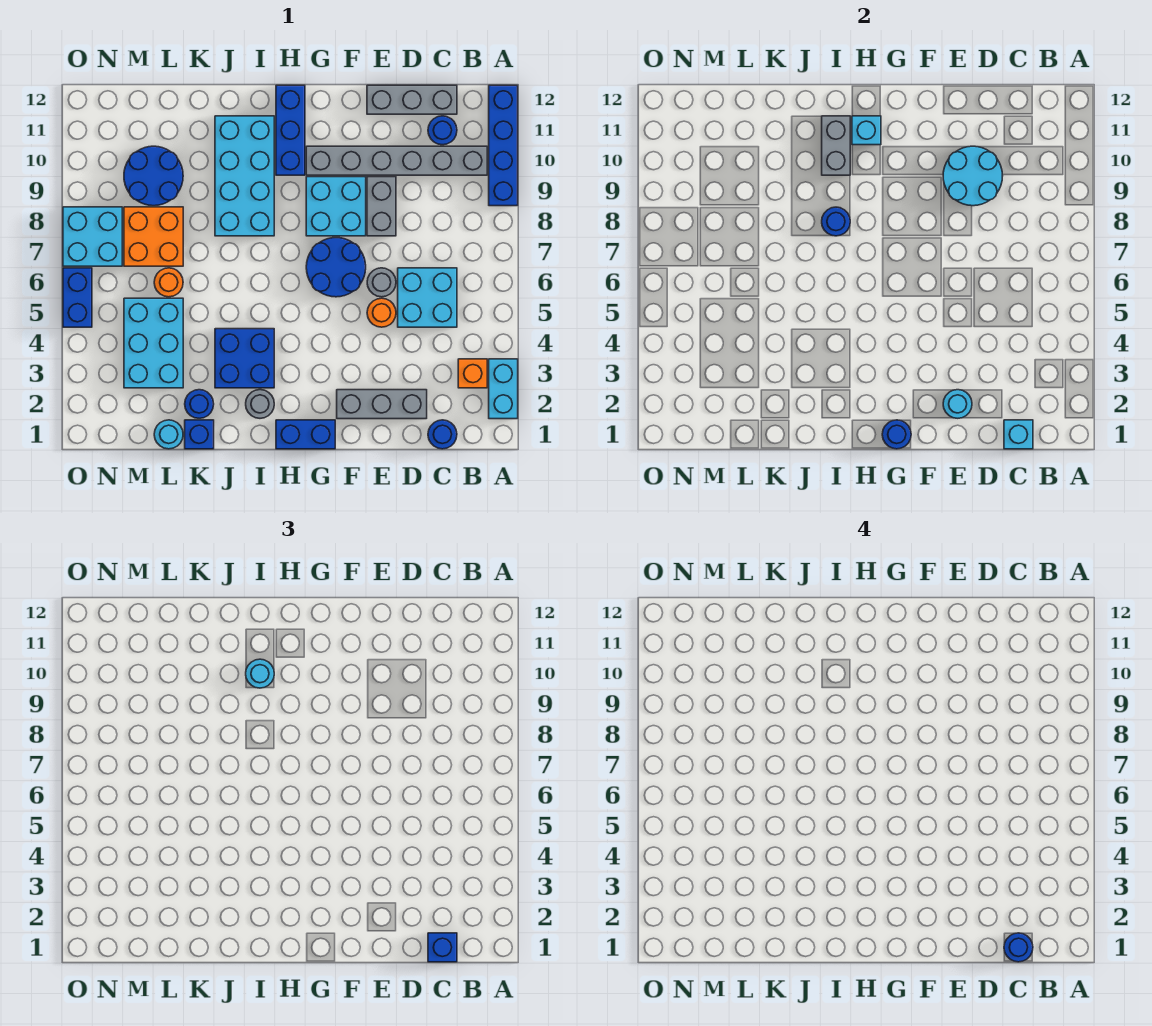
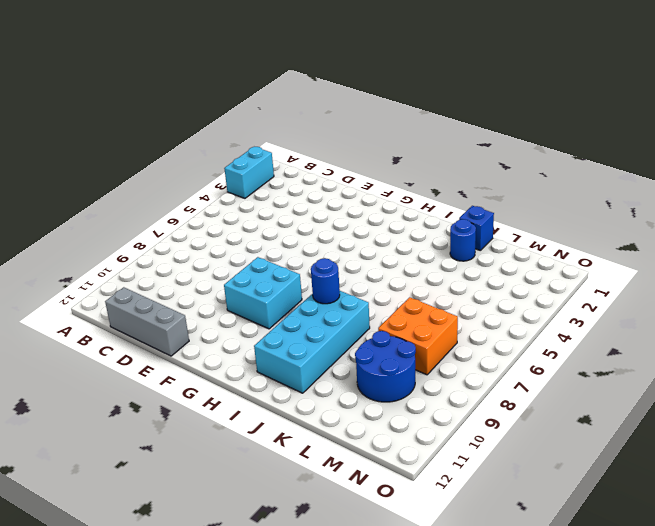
none -> blue 1x4 brick [489,85,518,206]
none -> orange 1x1 brick [458,359,487,388]
none -> grey 1x6 brick [306,146,487,175]
none -> blue 1x1 round brick [428,420,457,449]

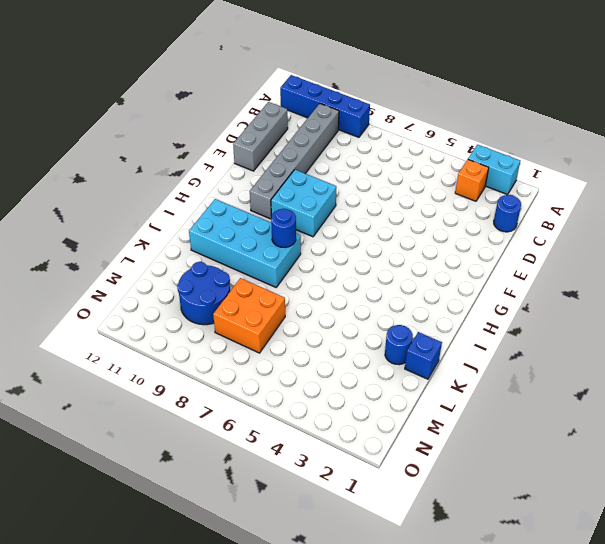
none -> cyan 2x2 brick [398,268,457,327]
none -> blue 1x1 round brick [428,116,457,145]
none -> grey 1x3 brick [337,390,427,419]
none -> orange 1x1 round brick [367,298,396,327]

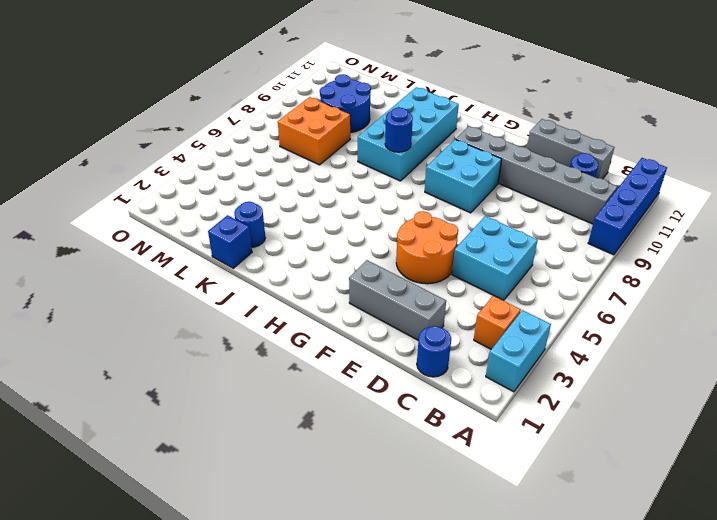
orange 2x2 round brick [396,211,458,284] -> orange 1x1 round brick [367,298,396,327]
none -> grey 1x1 round brick [367,268,396,297]
none -> grey 1x2 brick [367,177,396,236]
none -> blue 2x2 round brick [306,238,366,297]
none -> blue 1x2 brick [276,420,335,449]

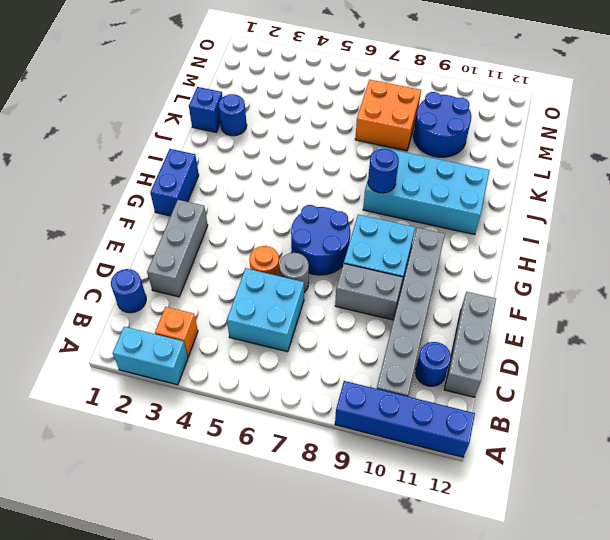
none -> blue 1x3 brick [276,85,305,175]
none -> grey 1x1 round brick [246,390,274,418]
none -> blue 2x2 brick [215,329,274,388]
none -> cyan 1x1 round brick [154,420,183,449]

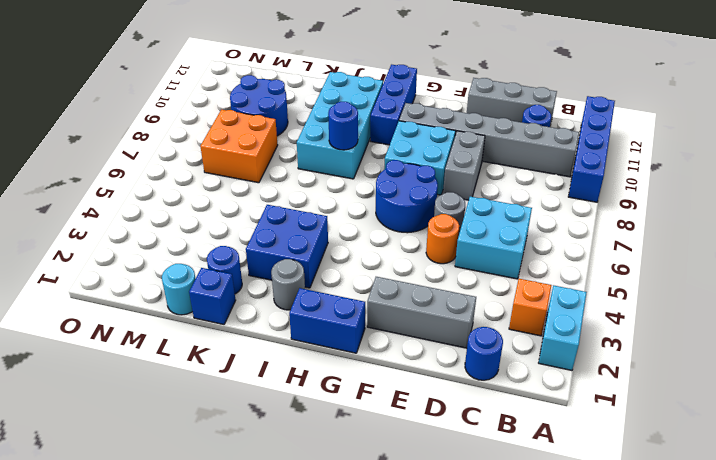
none -> cyan 2x3 brick [124,298,183,388]
none -> orange 1x1 round brick [154,268,183,297]
none -> cyan 2x2 brick [63,207,122,266]
none -> blue 1x2 brick [63,268,92,327]

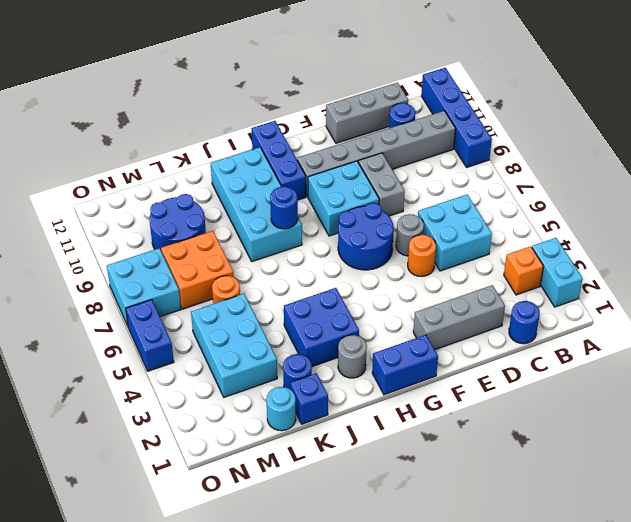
none -> cyan 1x1 brick [1004,420,1033,449]
none -> cyan 2x2 round brick [943,146,1002,206]
none -> cyan 1x1 round brick [943,390,972,418]
none -> blue 1x1 round brick [882,420,911,449]

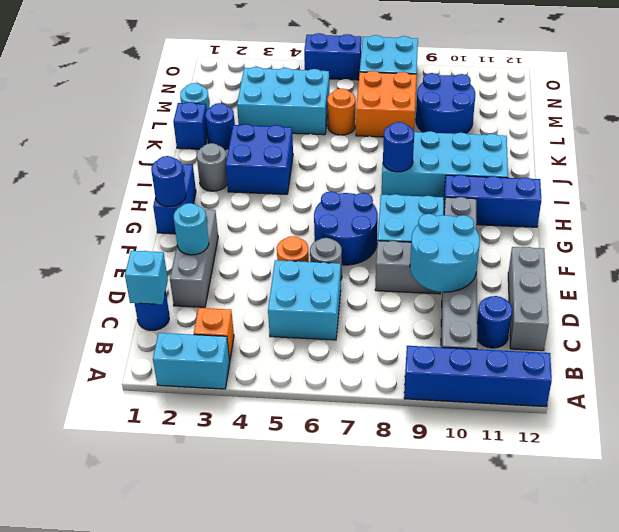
none -> cyan 1x1 brick [852,116,881,145]
none -> grey 1x2 brick [822,116,850,175]
none -> blue 1x1 brick [428,933,457,962]
none -> cyan 1x1 round brick [246,659,274,688]

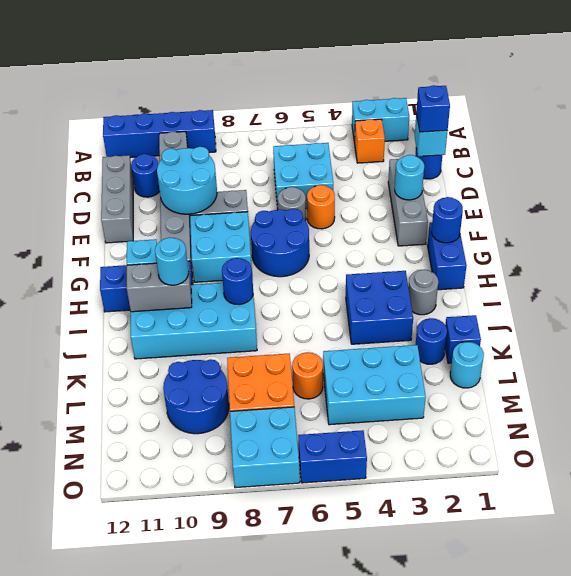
none -> blue 1x1 round brick [1004,933,1033,962]

